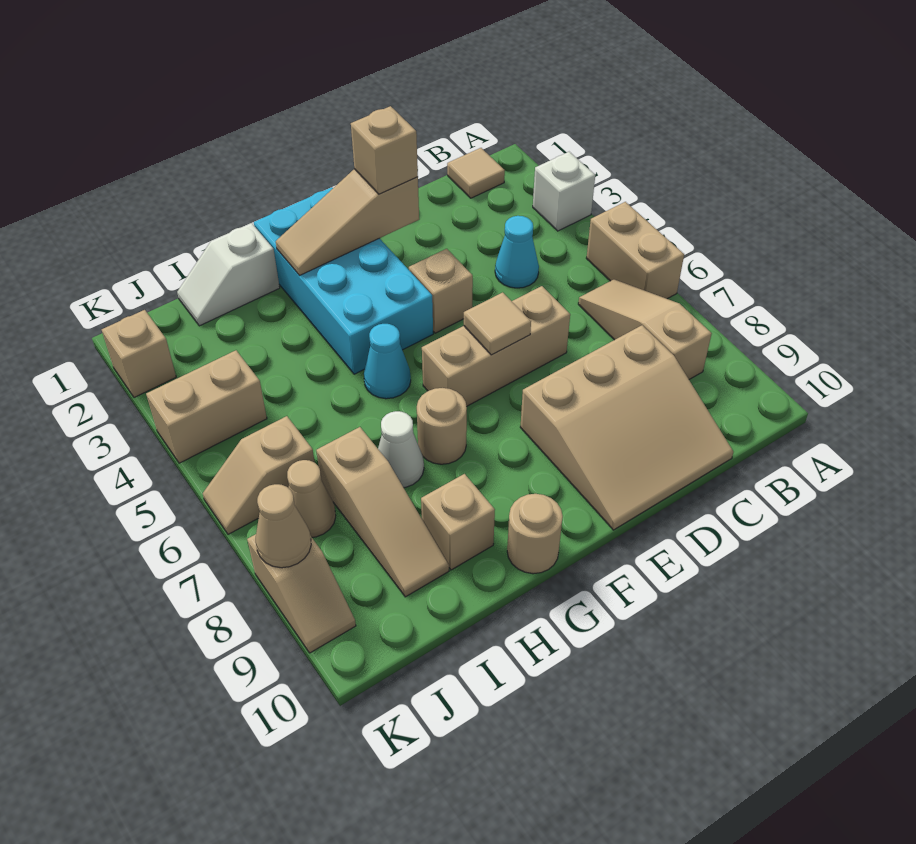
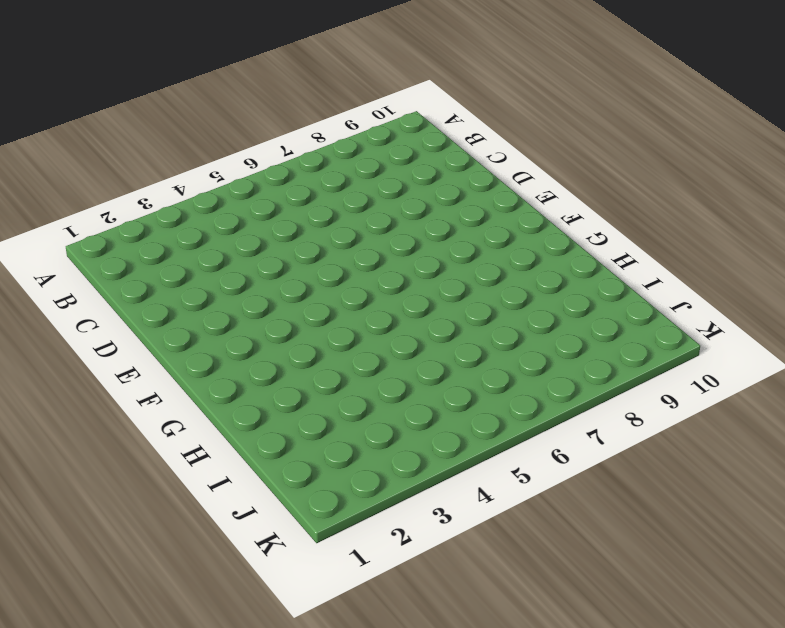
none -> white 1x1 brick [533,152,595,231]
none -> tan 1x2 brick [586,202,684,299]
none -> tan 1x1 tile [447,148,505,198]

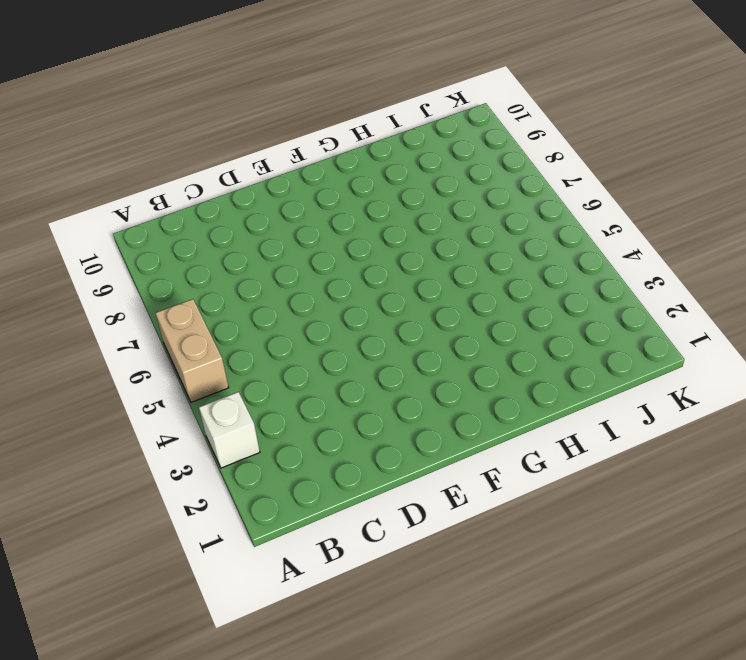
none -> tan 1x1 tile [447,148,505,198]
none -> tan 1x3 slope [578,279,712,379]
none -> cyan 1x1 cone [495,216,539,288]

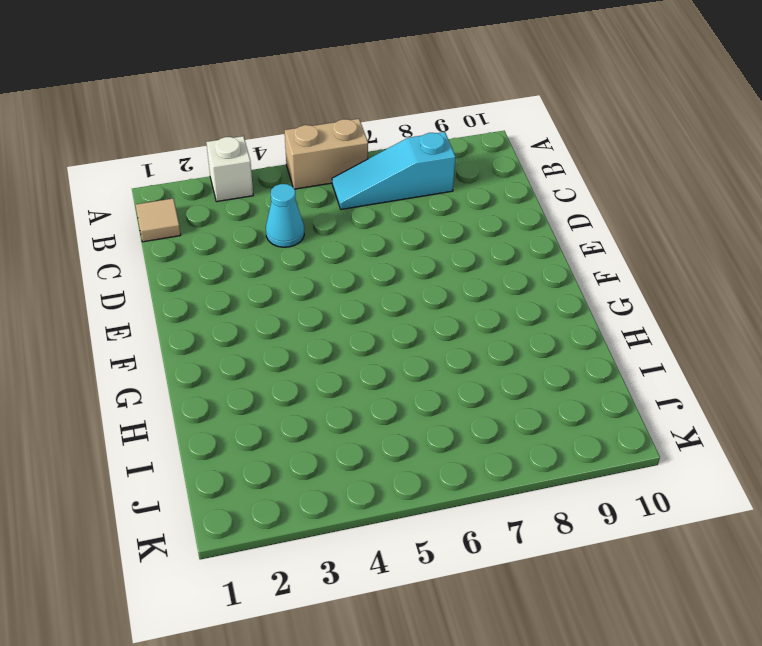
cyan 1x3 slope [332,132,455,209] -> tan 1x3 slope [578,279,712,379]
none -> tan 3x3 slope [520,325,733,530]
none -> tan 1x3 brick [422,286,570,406]
none -> tan 1x1 brick [409,249,473,333]

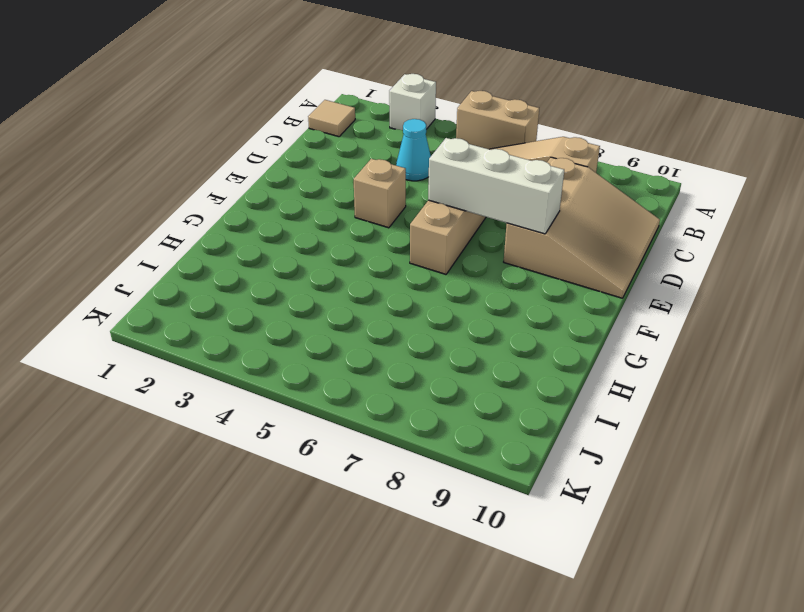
white 1x3 brick [428,138,564,234] -> tan 1x1 tile [464,292,531,355]
none -> cyan 2x4 brick [254,187,433,374]
none -> cyan 1x1 cone [364,324,411,399]
none -> tan 1x1 round brick [417,388,467,464]

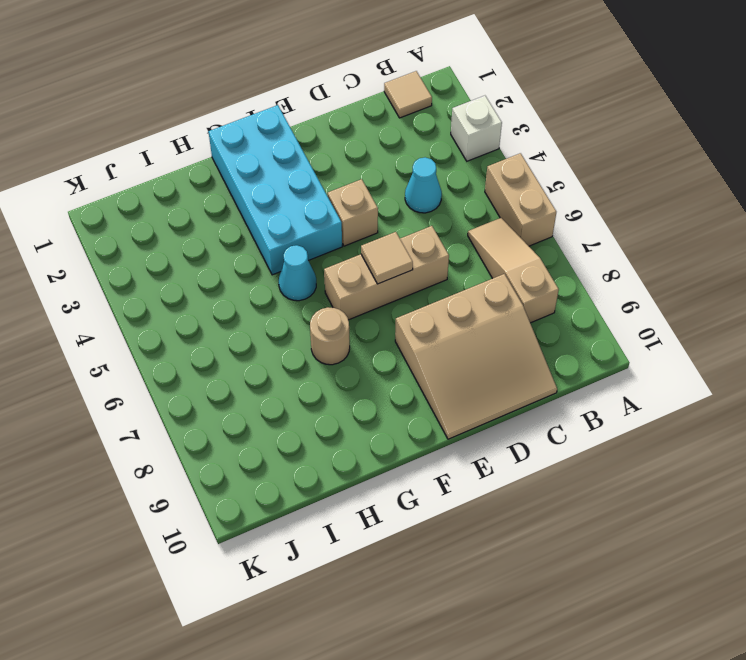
none -> tan 1x1 round brick [507,494,563,574]
none -> white 1x2 slope [177,223,280,326]
none -> white 1x1 cone [378,411,424,488]

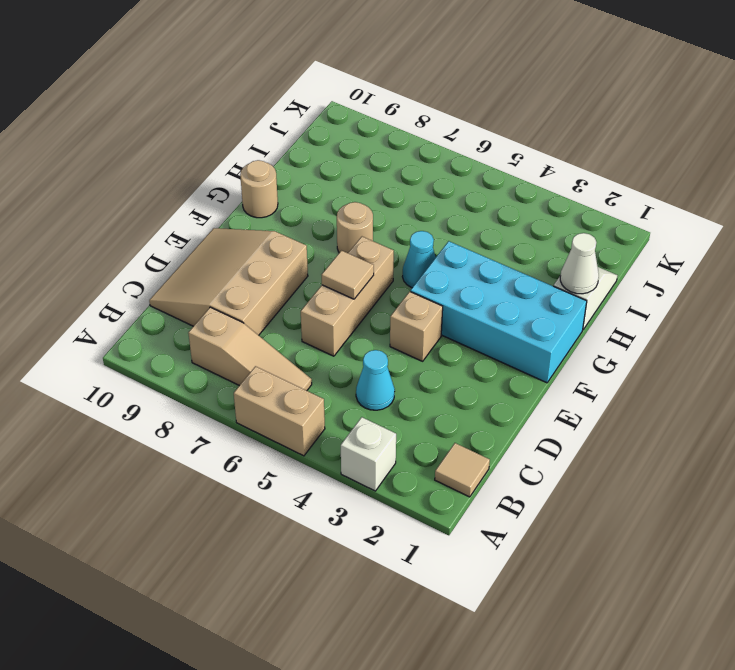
white 1x1 cone [560,233,599,294] -> white 1x1 cone moved to [378,411,424,488]
none -> tan 1x1 brick [421,474,495,570]
none -> tan 1x3 slope [316,427,449,597]
none -> tan 1x2 brick [146,350,267,463]

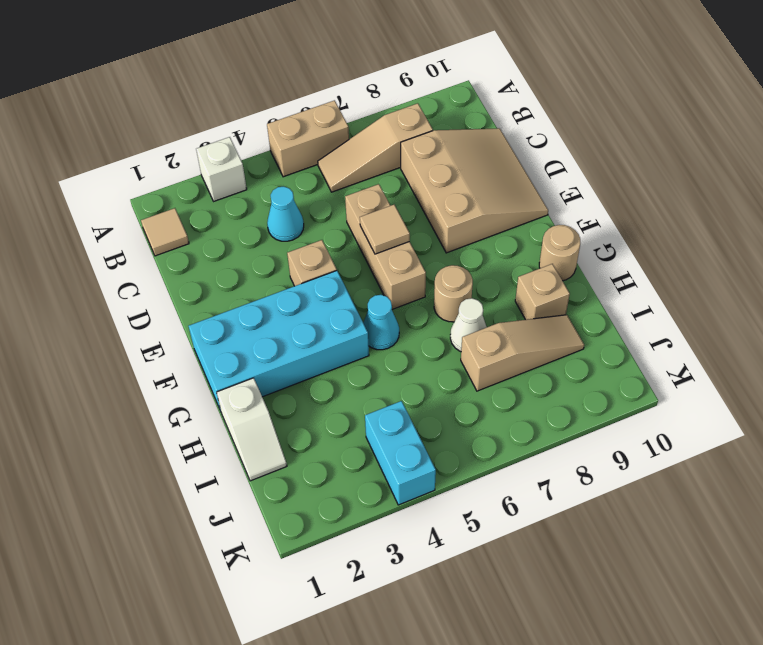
cyan 1x2 brick [365,401,436,505] -> tan 1x2 brick [146,350,267,463]
none -> tan 1x2 slope [203,416,315,534]
none -> tan 1x1 cone [287,460,336,537]
none -> tan 1x1 brick [102,310,176,397]

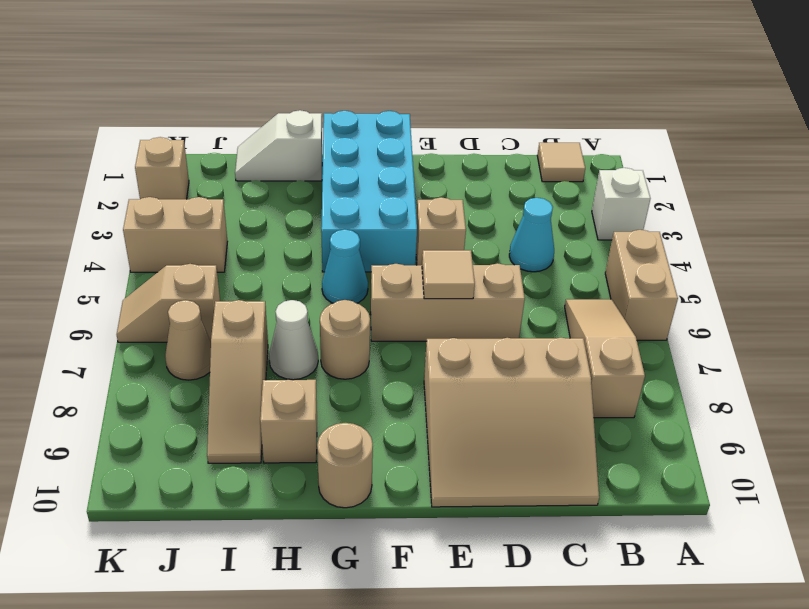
none -> tan 1x2 slope [247,534,356,653]
none -> tan 1x3 slope [276,169,419,276]
none -> tan 1x1 cone [256,484,311,568]

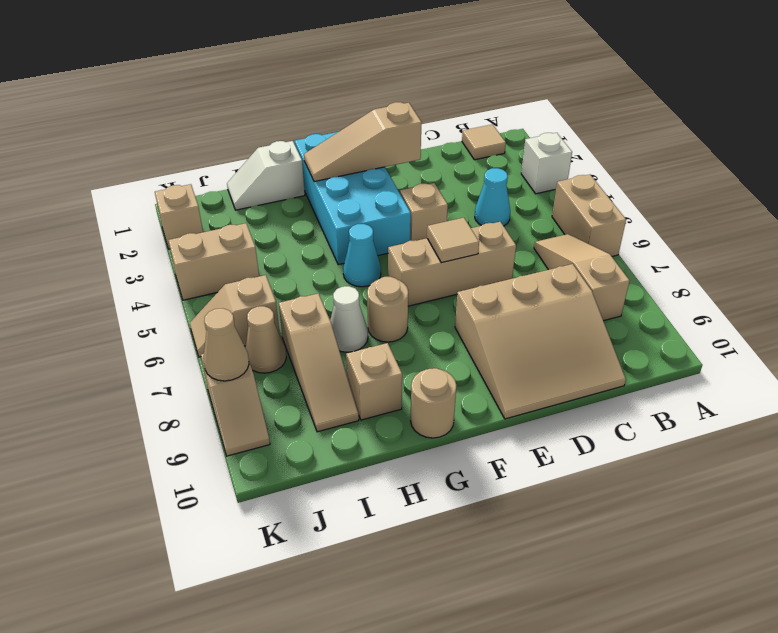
none -> tan 1x1 brick [351,106,418,194]

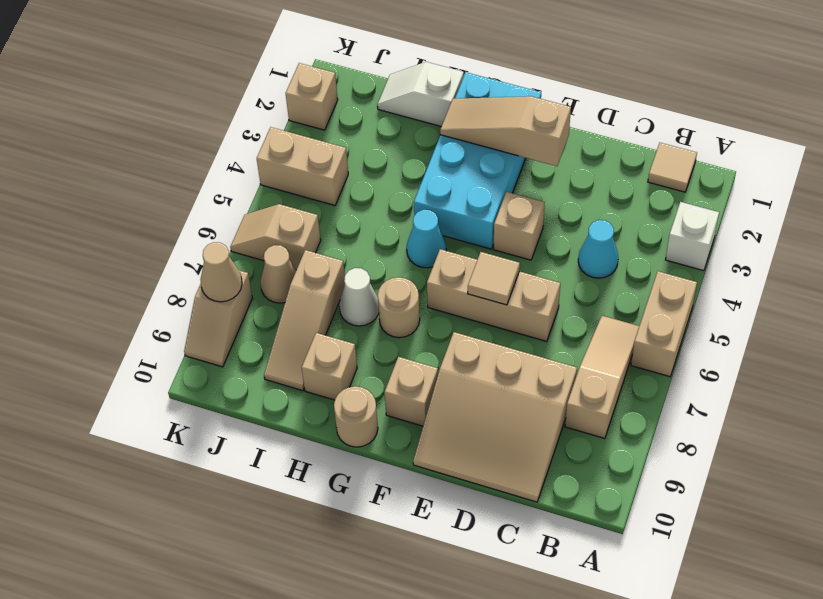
tan 1x1 brick [385,357,438,426] -> tan 1x1 brick moved to [351,106,418,194]

